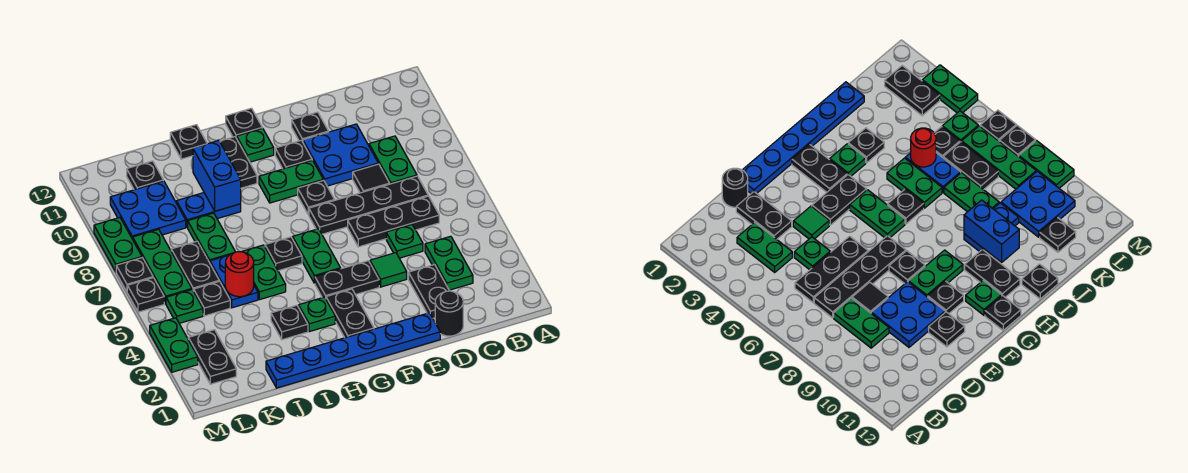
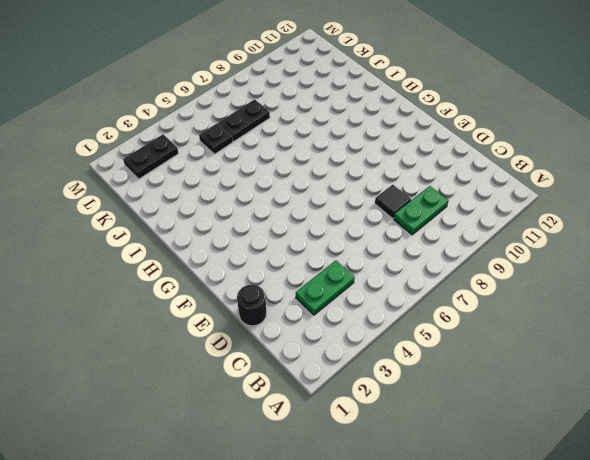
none -> black 1x3 plate [348,196,439,247]
none -> black 1x4 plate [309,176,428,234]
none -> black 1x2 plate [409,265,449,318]
none -> green 1x1 plate [386,225,423,258]

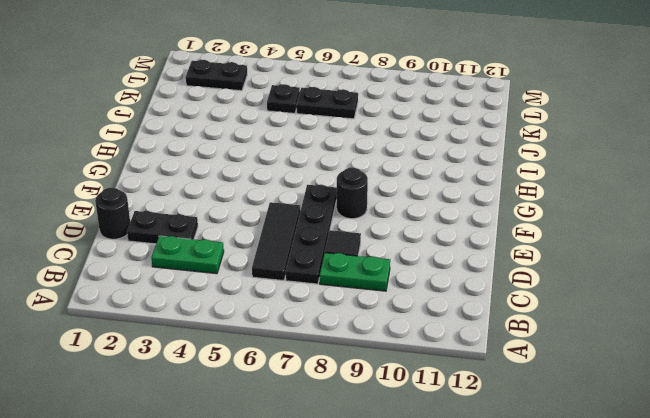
black 1x3 tile [252,202,300,281] -> black 1x3 plate [348,196,439,247]
black 1x1 round brick [337,167,368,219] -> black 1x1 plate [298,180,335,215]
none -> green 1x1 plate [386,225,423,258]
none -> blue 2x2 plate [303,124,378,186]
none -> blue 1x6 plate [266,313,440,388]
none -> green 1x1 tile [370,253,407,287]

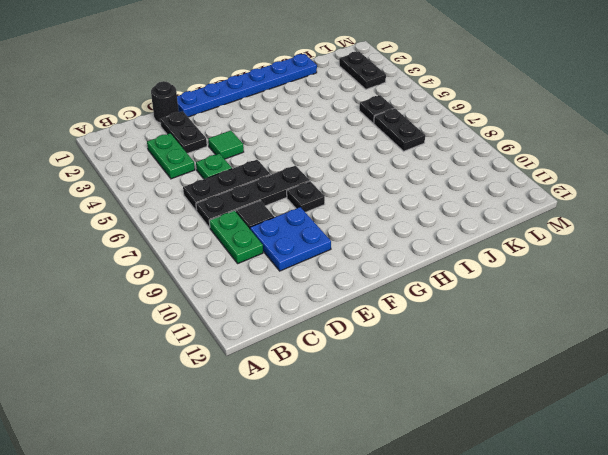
none -> black 1x1 plate [292,112,329,142]
none -> black 1x2 plate [315,261,379,298]
none -> green 1x2 plate [259,160,323,203]
none -> black 1x1 plate [275,140,312,169]

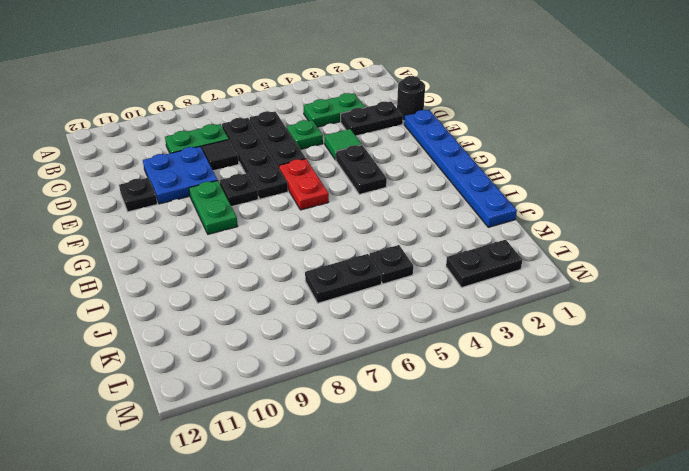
red 1x2 plate [279,159,329,210] -> green 1x2 plate [293,229,341,283]
none -> black 1x1 plate [275,140,312,169]
none -> black 1x2 plate [326,289,374,338]
none -> green 1x1 plate [237,128,274,162]
none -> black 1x1 plate [226,108,262,138]

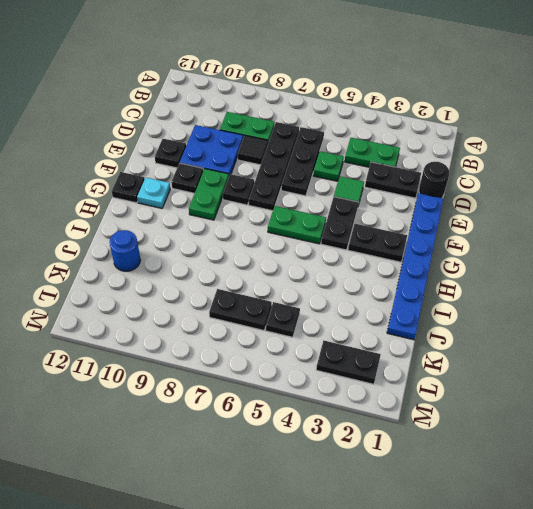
cyan 1x1 plate [137,178,170,208] -> green 1x1 plate [237,128,274,162]
blue 1x1 round brick [110,230,140,271] -> none
none -> green 1x1 plate [299,297,335,332]
none -> black 1x1 plate [265,237,302,271]
none -> black 1x2 plate [220,137,257,188]
none -> black 1x1 plate [271,305,308,340]

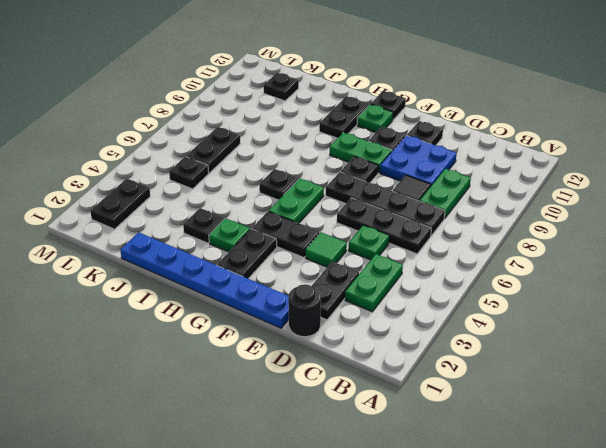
none -> green 1x2 plate [242,245,286,300]
none -> blue 1x2 plate [176,193,241,228]
none -> black 1x1 plate [170,125,207,159]
none -> blue 1x2 plate [210,255,258,308]

